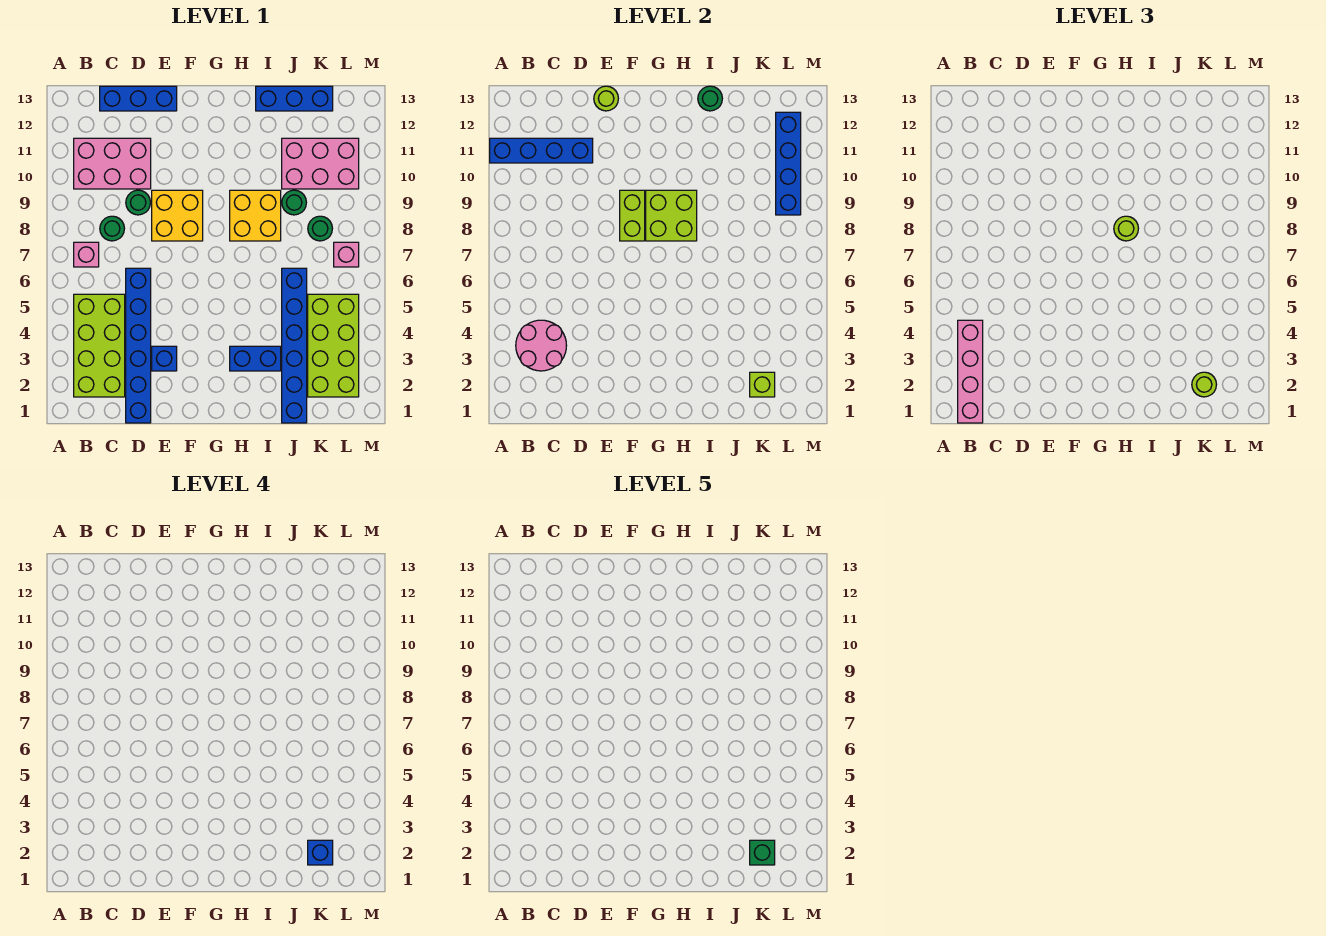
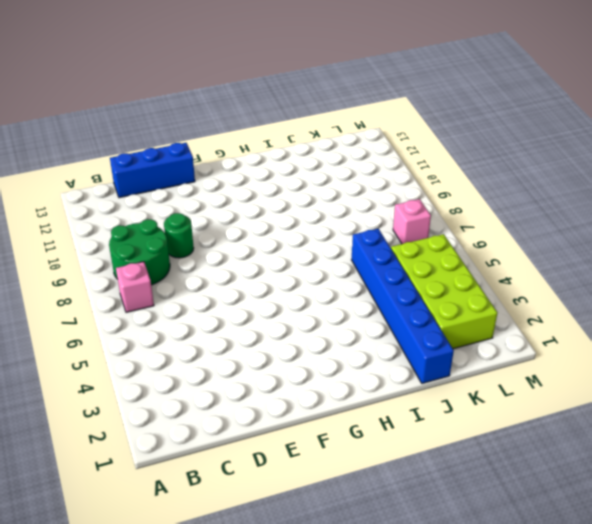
green 2x2 round brick [109,219,170,285] -> green 1x1 round brick [100,216,124,241]
none -> lime 2x4 brick [74,294,125,397]
none -> pink 2x3 brick [74,138,151,189]
none -> blue 1x6 brick [126,268,151,423]
none -> blue 1x1 brick [152,346,177,371]

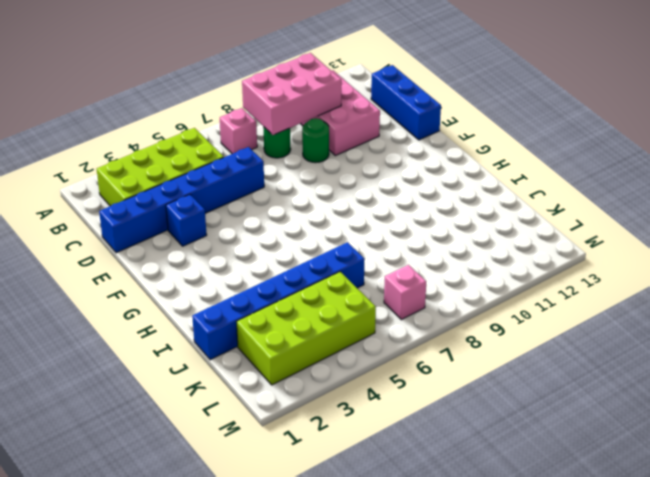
pink 2x3 brick [242,53,341,135] -> pink 2x3 brick turned to [282,138,359,189]
none -> yellow 2x2 brick [152,190,203,241]
none -> blue 1x2 brick [230,346,281,371]
none -> yellow 2x2 brick [230,190,281,241]
none -> blue 1x3 brick [256,86,333,111]

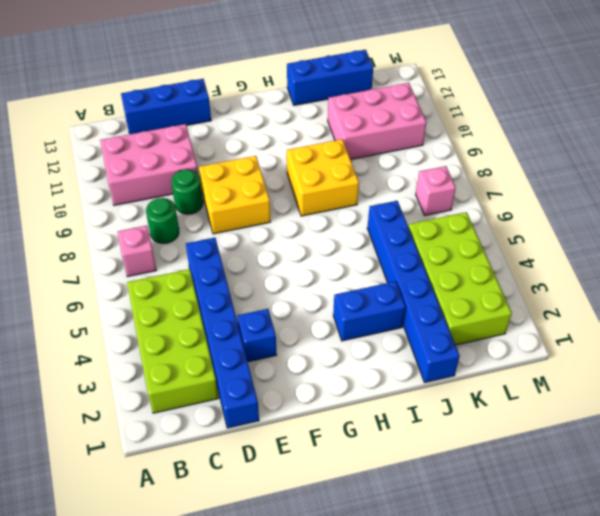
none -> green 1x1 round brick [282,190,306,215]
none -> green 1x1 round brick [308,216,332,241]
none -> blue 1x4 brick [490,138,593,163]
none -> pink 2x2 round brick [516,320,567,371]

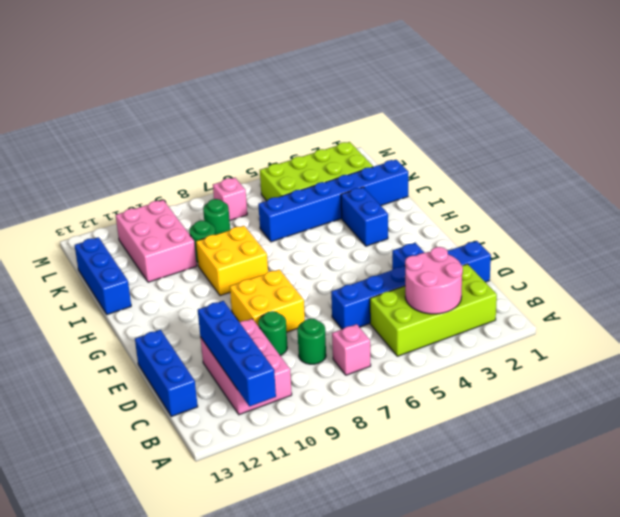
none -> lime 1x1 round brick [594,86,618,111]
none -> lime 1x2 brick [620,190,645,241]
none -> lime 2x2 brick [646,190,697,241]
none -> green 1x1 round brick [698,86,722,111]

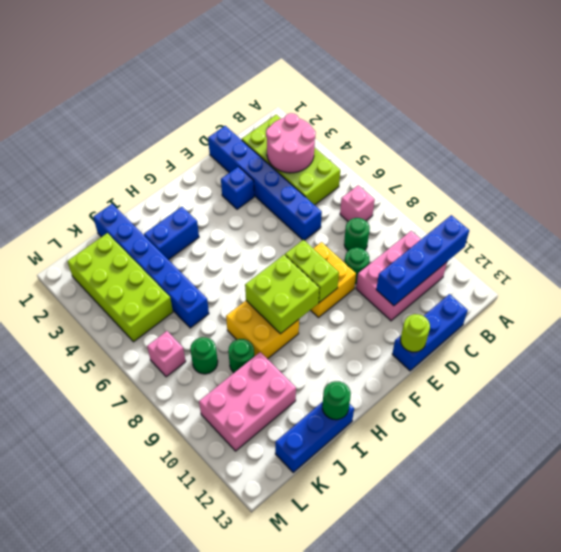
none -> lime 1x1 brick [750,372,775,397]
none -> blue 1x4 brick [776,112,801,215]
none -> pink 1x4 brick [958,320,983,423]
none -> lime 1x1 round brick [1114,216,1138,241]

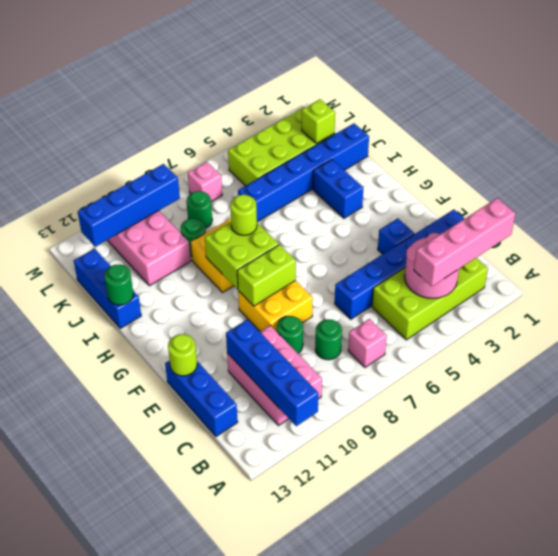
none -> lime 1x1 round brick [1192,372,1216,397]
none -> blue 1x1 brick [308,840,333,865]
none -> green 1x1 brick [750,840,775,865]

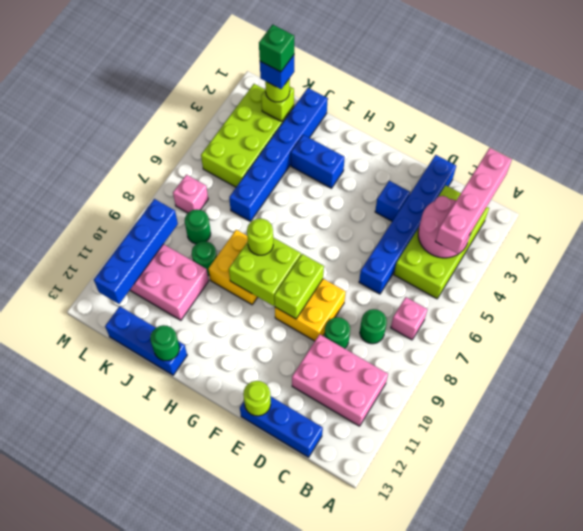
none -> blue 1x4 brick [490,138,593,163]

